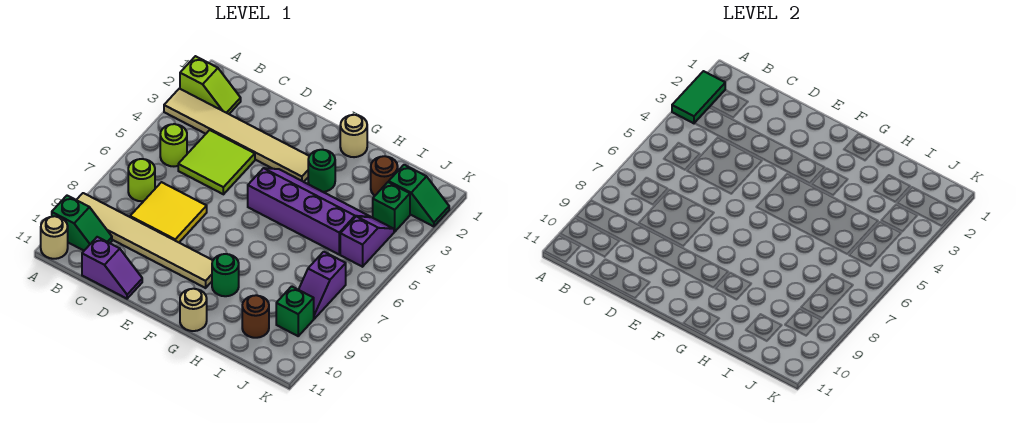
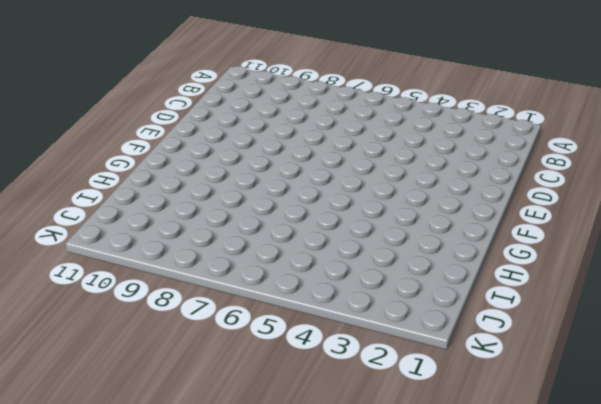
none -> lime 1x2 slope [180,56,241,114]
none -> tan 1x6 tile [164,89,309,182]
none -> tan 1x6 tile [77,193,213,288]

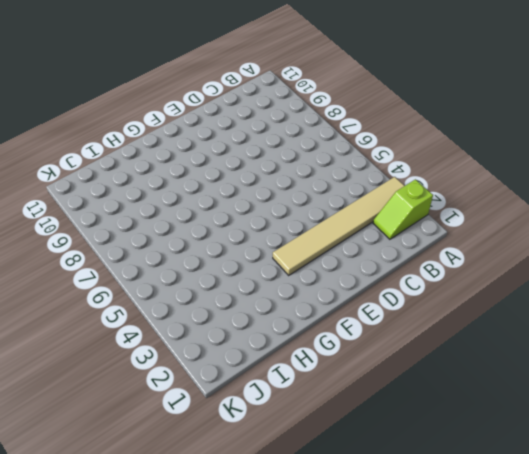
none -> tan 1x6 tile [77,193,213,288]
none -> green 1x2 slope [52,196,112,250]
none -> tan 1x1 round brick [41,216,68,259]

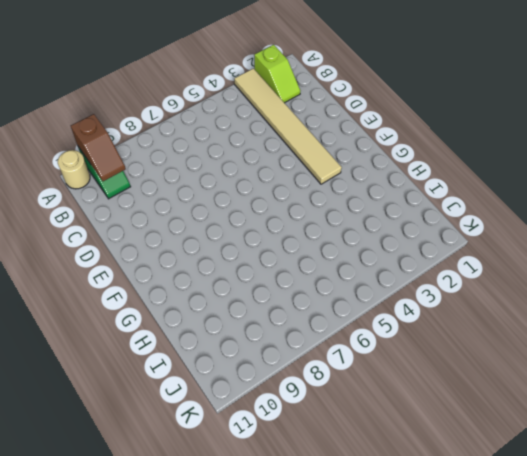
brown 1x2 slope [71,114,126,181] -> none
none -> tan 1x6 tile [77,193,213,288]
none -> lime 1x1 round brick [160,124,187,166]
none -> lime 1x1 round brick [128,159,155,201]

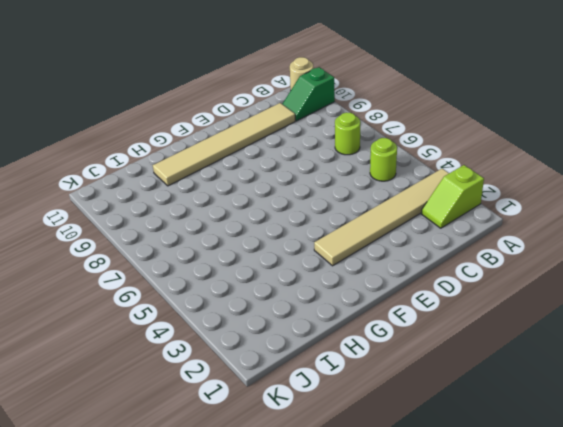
tan 1x6 tile [153,103,295,186] -> tan 1x6 tile moved to [77,193,213,288]
none -> lime 2x2 tile [178,130,255,194]
none -> yellow 2x2 tile [130,182,207,242]
none -> purple 1x2 slope [82,237,142,299]

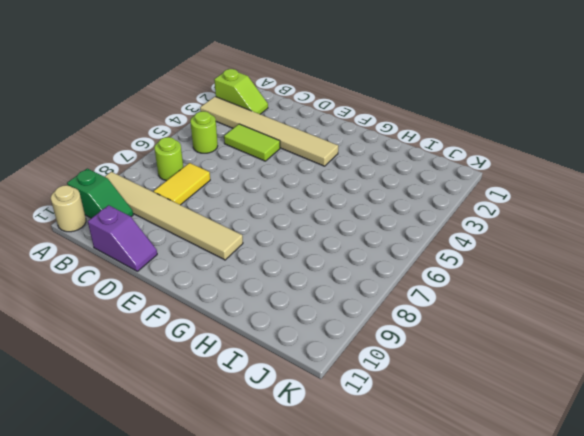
lime 1x2 tile [224,124,280,161] -> lime 2x2 tile [178,130,255,194]
yellow 1x2 tile [154,163,210,205] -> yellow 2x2 tile [130,182,207,242]
none -> purple 2x4 slope [248,168,370,254]
none -> tan 1x1 round brick [340,115,367,157]
none -> green 1x1 round brick [308,150,335,192]

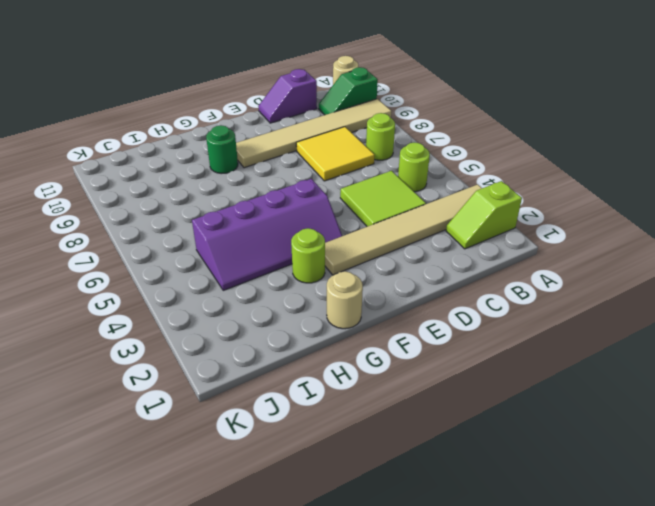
lime 1x1 round brick [291,228,325,283] -> green 1x1 round brick [308,150,335,192]
none -> tan 1x1 round brick [180,289,207,331]
none -> brown 1x1 round brick [371,156,398,195]
none -> brown 1x1 round brick [242,295,269,338]

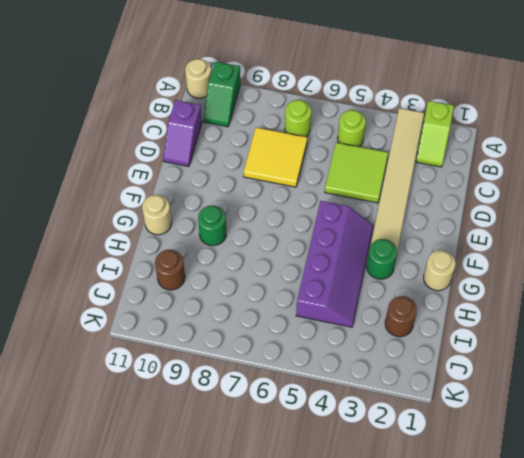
none -> tan 1x6 tile [77,193,213,288]
none -> green 1x2 slope [389,165,449,227]
none -> green 1x1 brick [373,182,410,232]

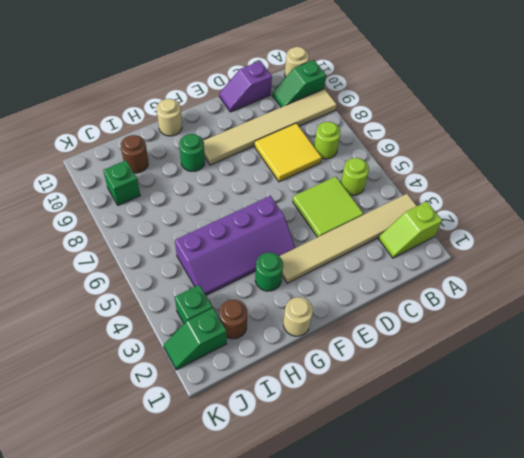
none -> purple 1x2 slope [340,216,394,267]
none -> purple 1x2 slope [299,252,346,319]
none -> green 1x2 tile [672,71,725,123]

